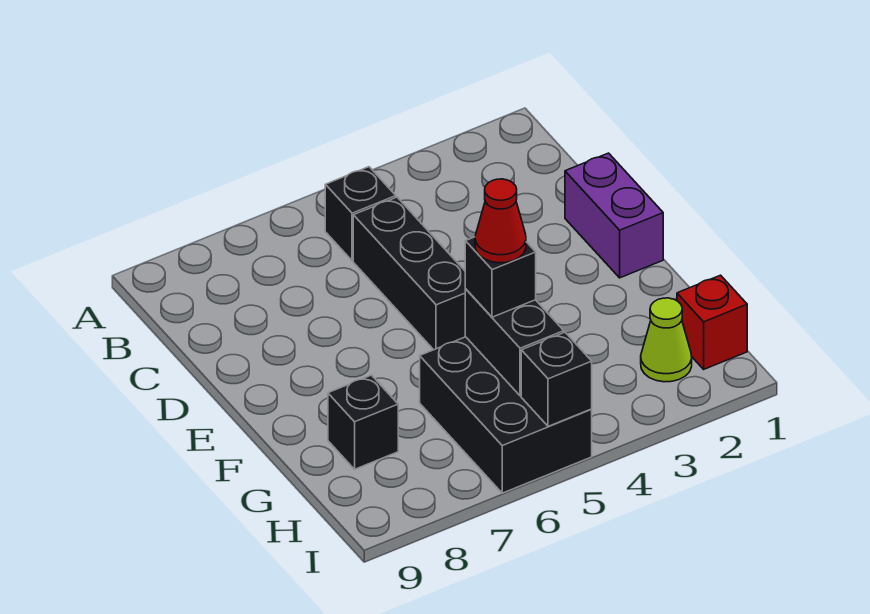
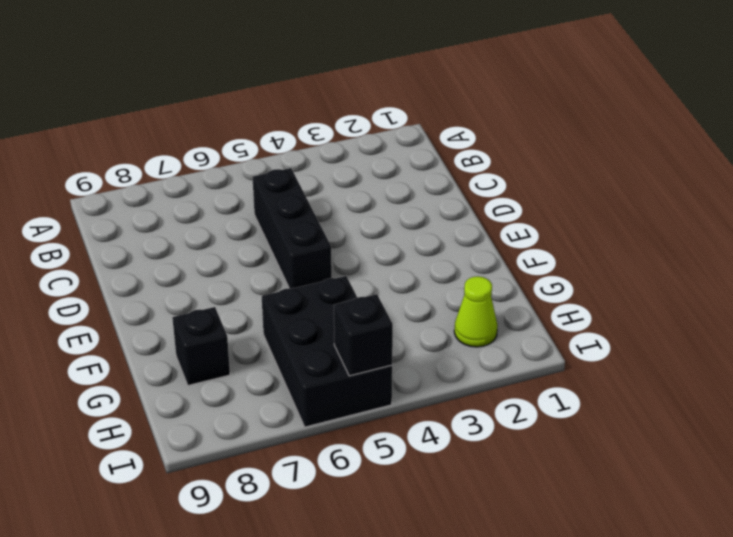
none -> black 1x1 brick [325,167,396,261]
none -> purple 1x2 brick [565,153,663,278]

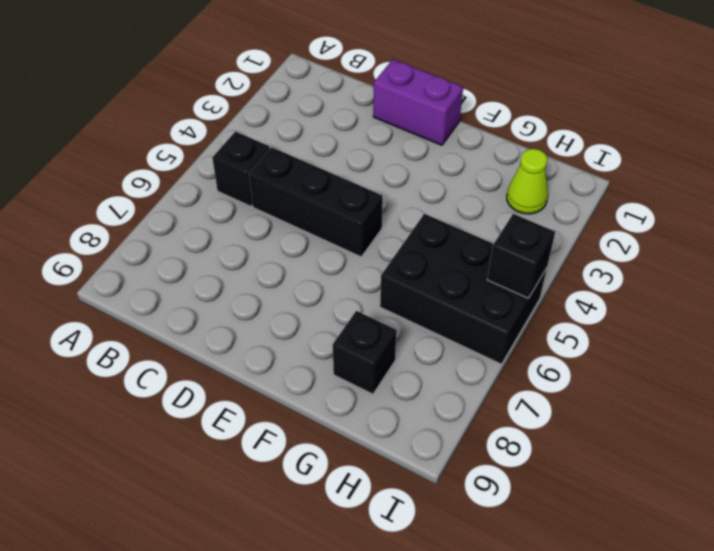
none -> red 1x1 brick [677,275,747,369]
none -> black 1x2 brick [465,289,564,396]

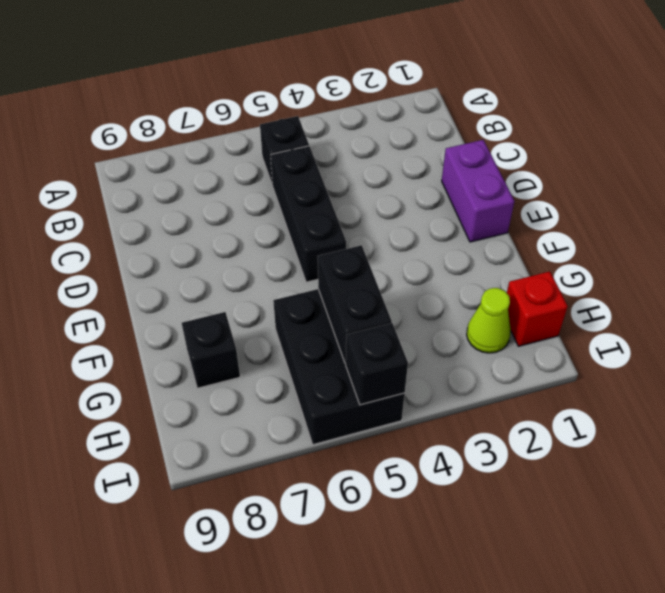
none -> black 1x1 brick [465,237,536,317]
none -> red 1x1 cone [475,179,526,263]

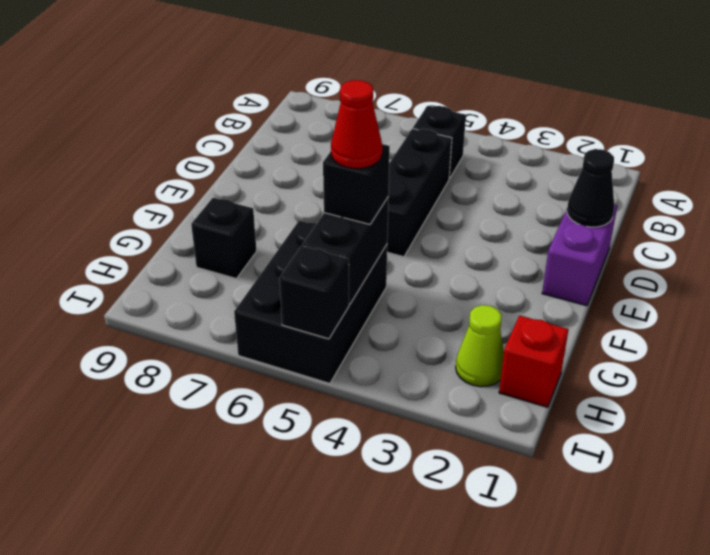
black 1x1 cone [567,149,614,227] -> none

